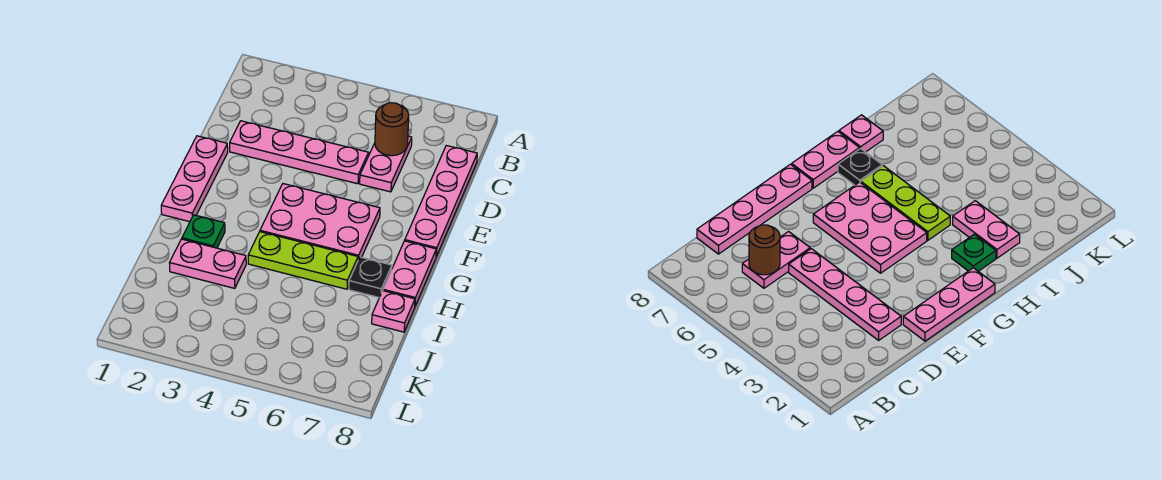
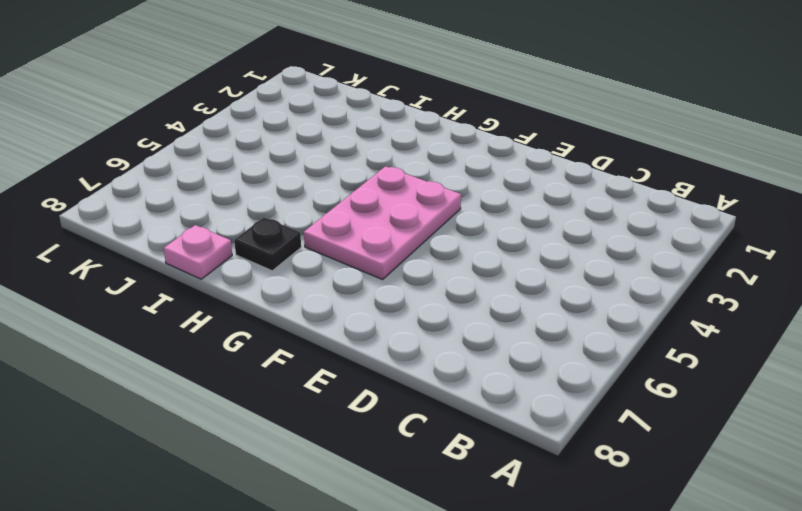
none -> pink 1x2 plate [360,136,412,192]
none -> pink 1x4 plate [405,146,477,257]
none -> pink 1x4 plate [230,121,369,184]

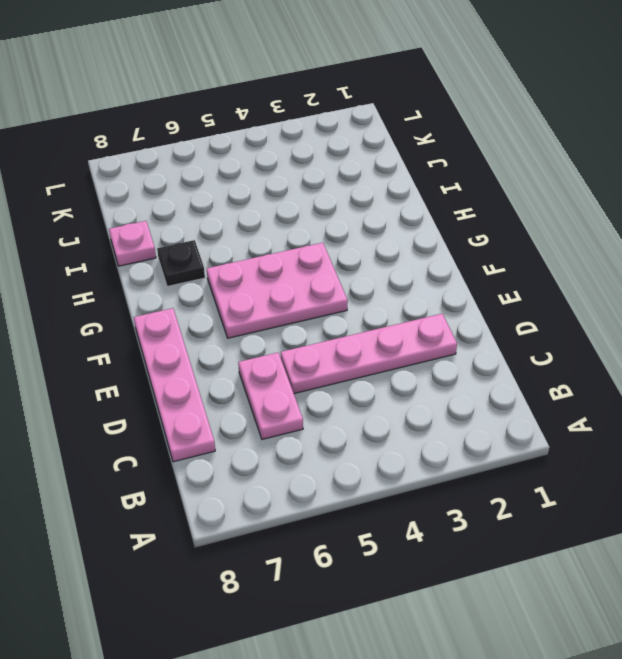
none -> pink 1x3 plate [161,136,228,222]
none -> pink 1x2 plate [383,241,436,306]
none -> green 1x1 plate [182,215,225,248]

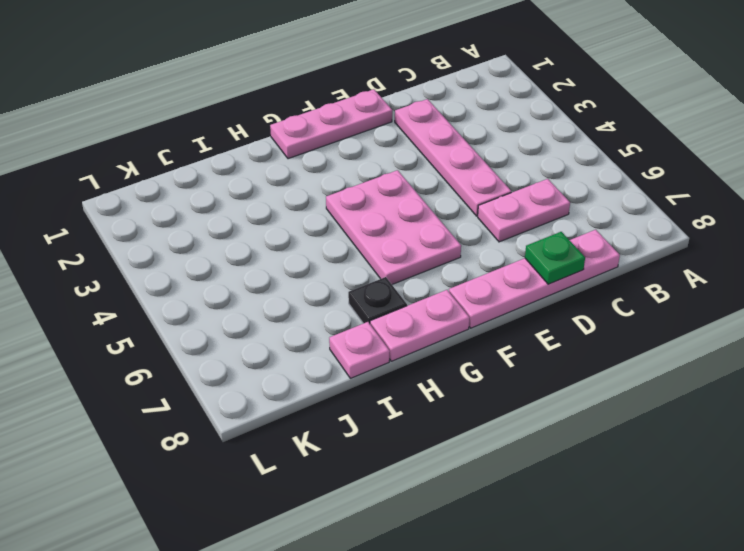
green 1x1 plate [525,232,585,284] -> green 1x1 plate moved to [182,215,225,248]
none -> lime 1x3 plate [248,232,358,289]
none -> pink 1x2 plate [170,239,246,288]
none -> brown 1x1 round brick [375,103,409,156]

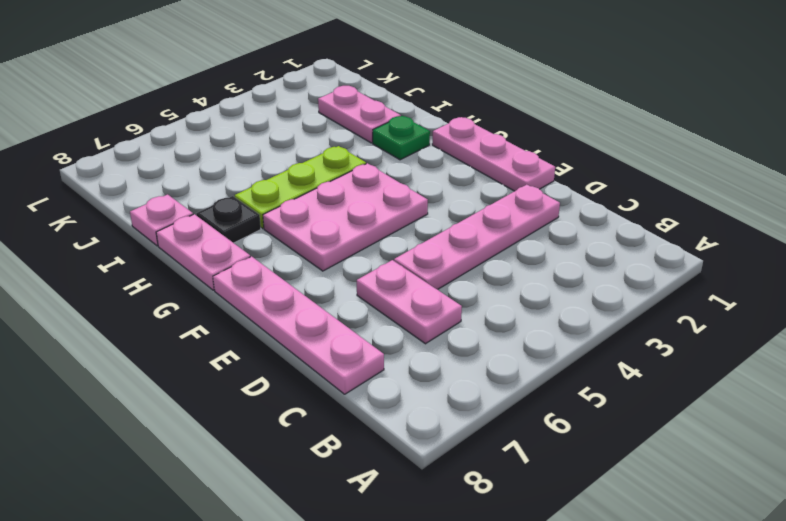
pink 1x2 plate [318,86,401,143] -> pink 1x2 plate turned to [170,239,246,288]
none -> brown 1x1 round brick [375,103,409,156]

